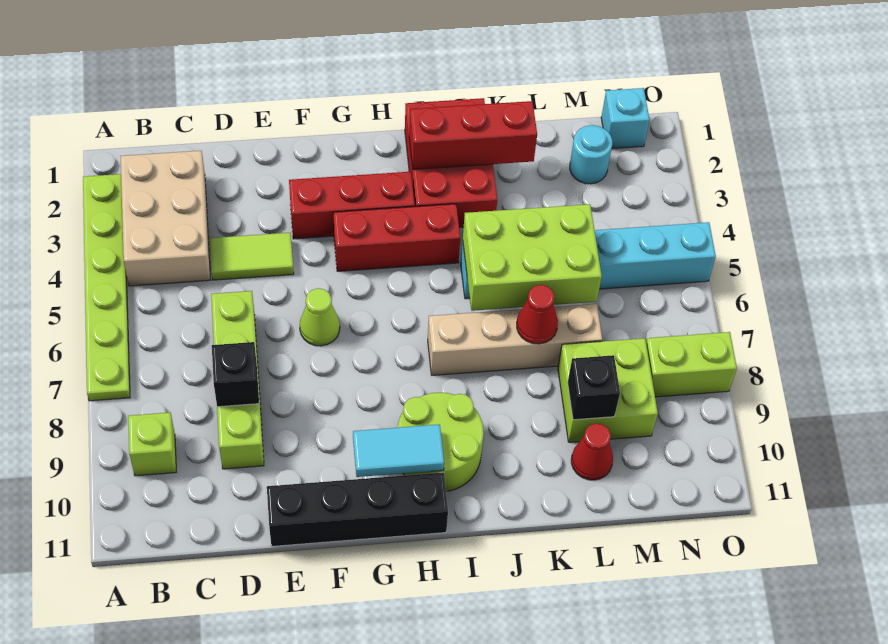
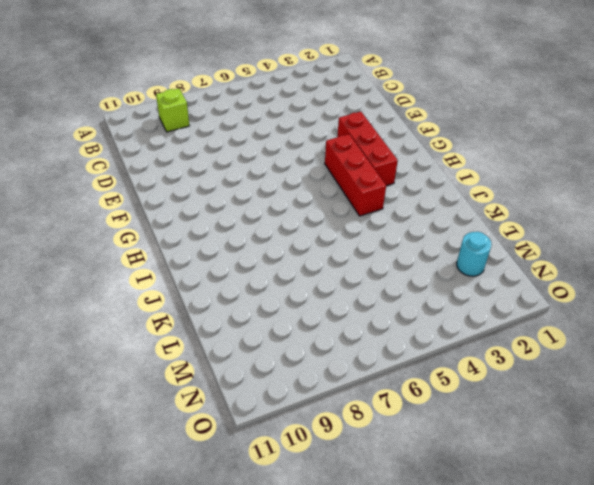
none -> lime 1x6 plate [83,174,130,401]
none -> tan 2x3 brick [121,151,210,286]
none -> lime 1x2 tile [210,233,294,280]

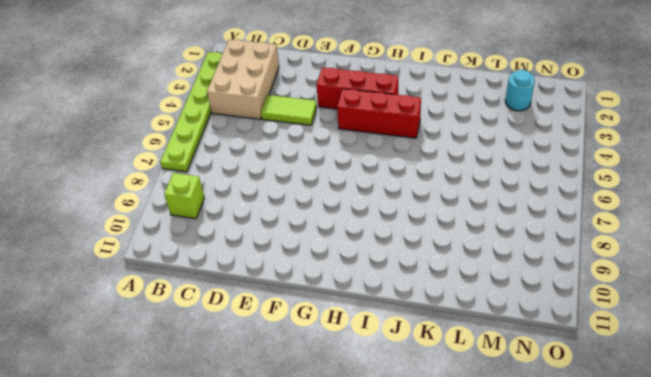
none -> lime 1x4 brick [211,291,264,469]
none -> black 1x4 brick [267,472,448,546]
none -> lime 1x1 cone [300,288,340,346]

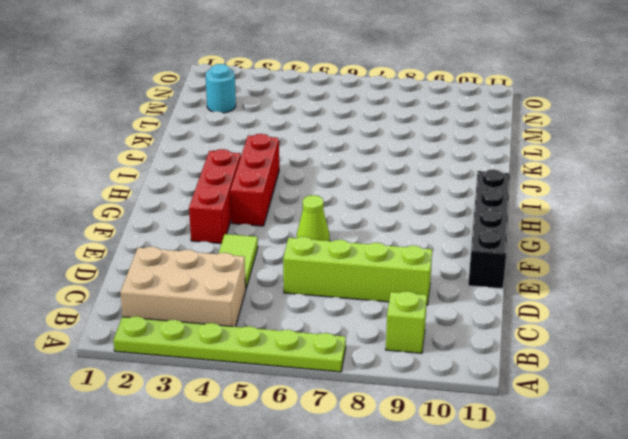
none -> lime 2x2 round brick [397,393,484,492]
none -> red 2x3 brick [405,98,497,228]
none -> tan 1x4 brick [428,304,602,375]

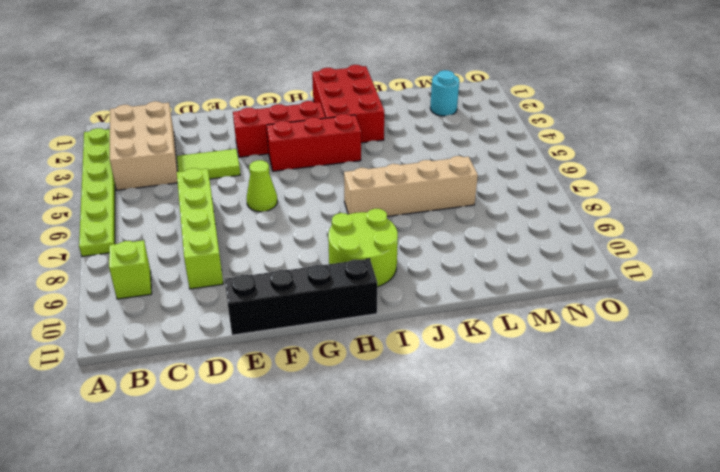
none -> cyan 1x6 brick [461,222,716,299]
none -> lime 2x2 brick [558,338,658,442]
none -> red 1x1 cone [571,423,613,480]

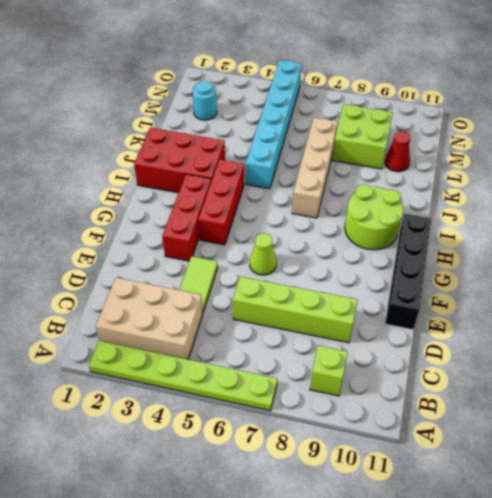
none -> cyan 1x1 brick [601,88,649,149]
none -> lime 1x2 brick [646,332,737,397]
none -> black 1x1 brick [212,342,259,407]

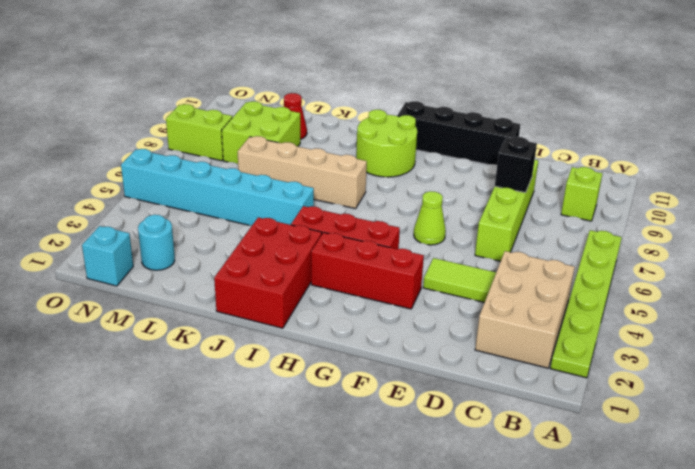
none -> cyan 1x2 tile [353,424,444,477]
none -> red 1x3 brick [409,101,537,169]
none -> lime 2x3 brick [463,204,602,311]

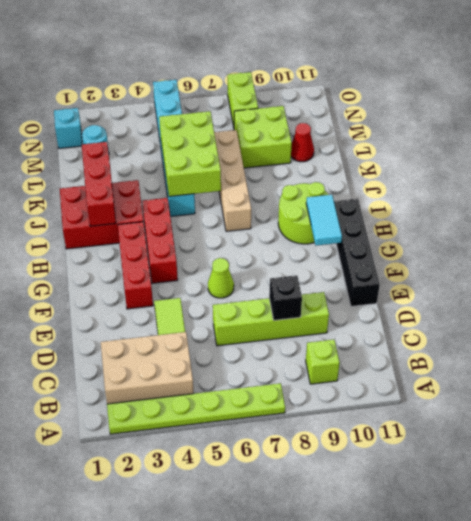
none -> red 1x1 cone [517,285,558,344]
none -> black 1x1 brick [568,355,620,420]

